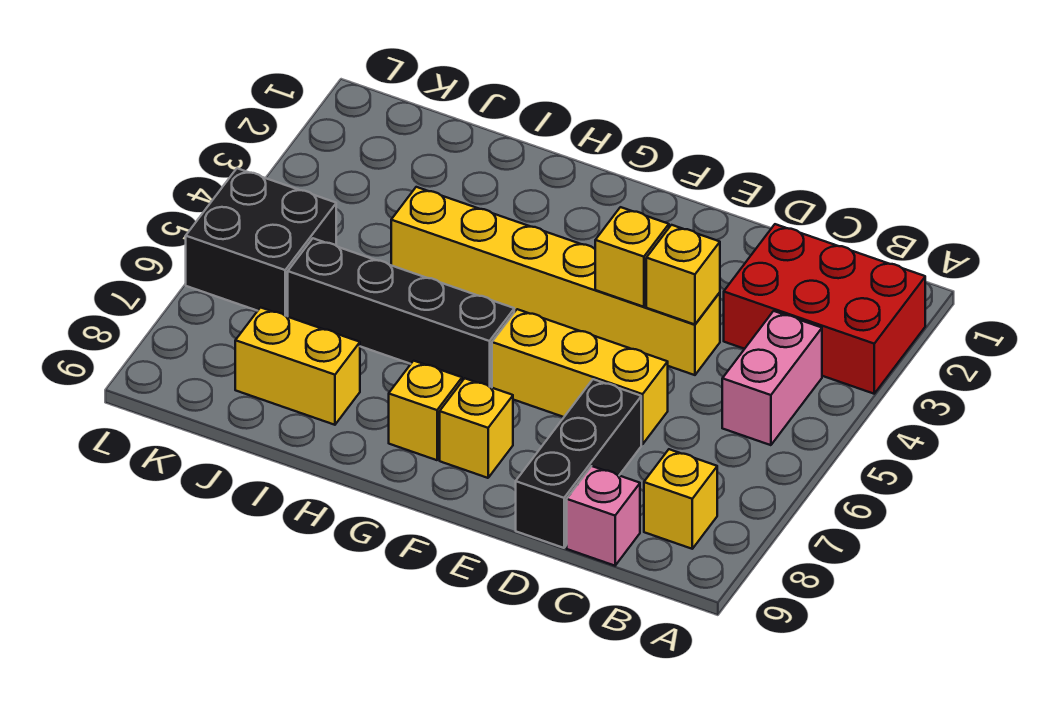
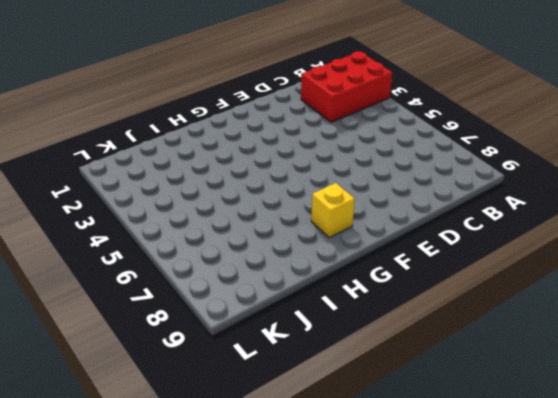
none -> pink 1x2 brick [722,311,822,445]
none -> yellow 1x1 brick [644,449,717,549]
none -> pink 1x1 brick [567,466,640,566]

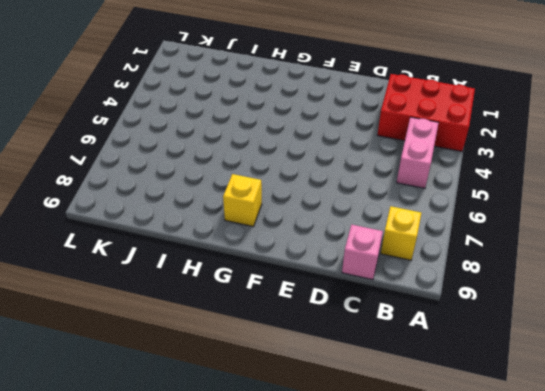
none -> yellow 1x6 brick [391,187,720,375]
none -> yellow 1x3 brick [492,309,668,444]
none -> black 1x3 brick [516,379,641,548]

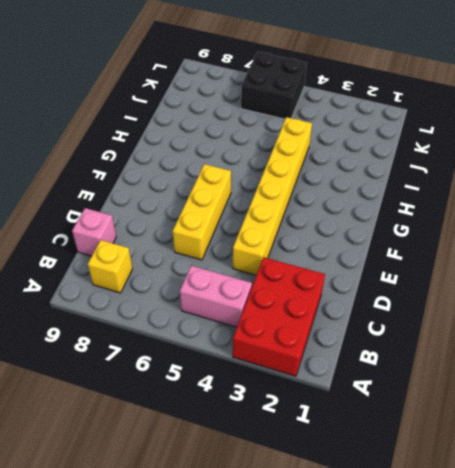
none -> black 1x3 brick [516,379,641,548]
none -> yellow 1x1 brick [440,378,513,478]
none -> black 1x4 brick [288,238,514,388]

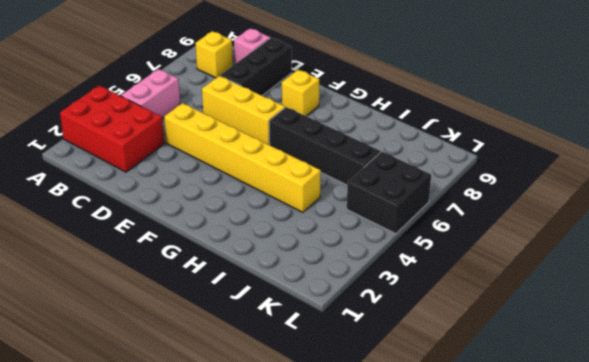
none -> yellow 1x1 brick [389,361,462,460]
none -> yellow 1x2 brick [235,307,360,425]
none -> yellow 1x1 brick [646,225,720,324]

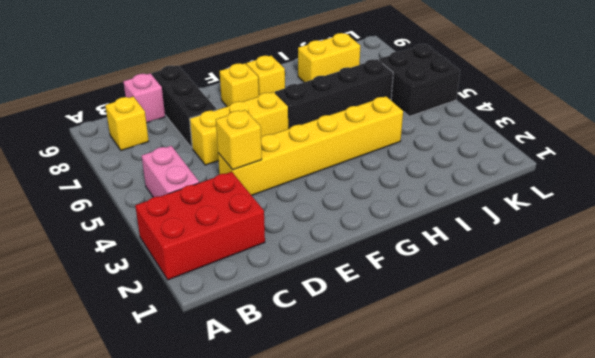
none -> yellow 1x1 brick [595,207,669,307]

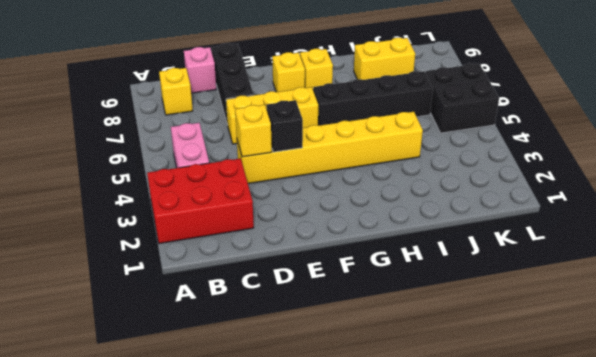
black 1x1 brick [266,100,303,152] -> yellow 1x1 brick [595,207,669,307]

